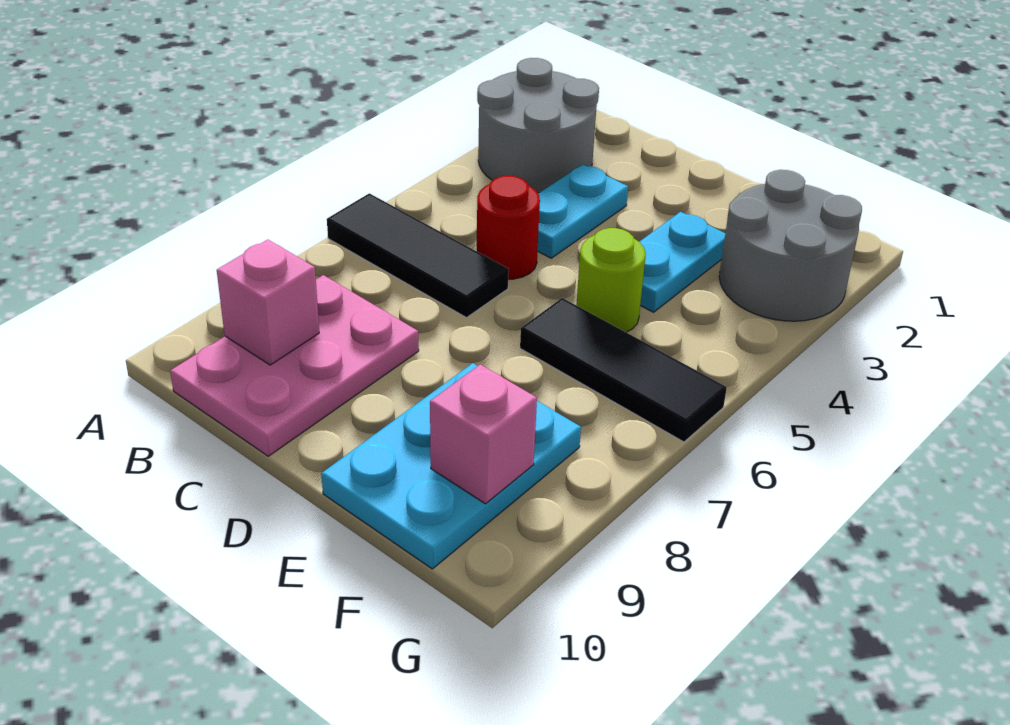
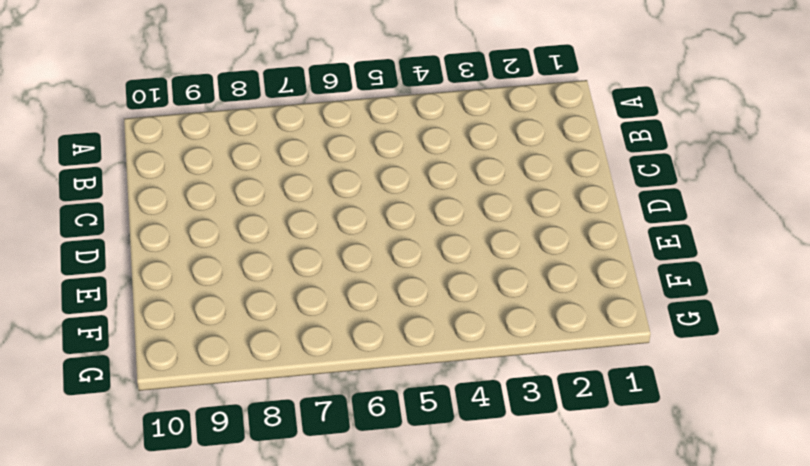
none -> grey 2x2 round brick [477,58,599,193]
none -> black 1x3 tile [327,193,509,318]
none -> pink 2x3 plate [170,275,419,456]

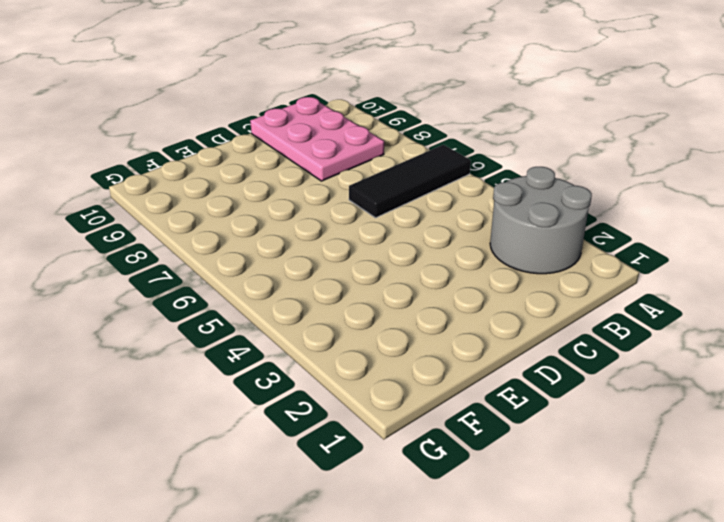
none -> cyan 1x2 plate [538,164,628,258]
none -> red 1x1 round brick [477,176,540,279]
none -> cyan 1x2 plate [639,212,725,312]

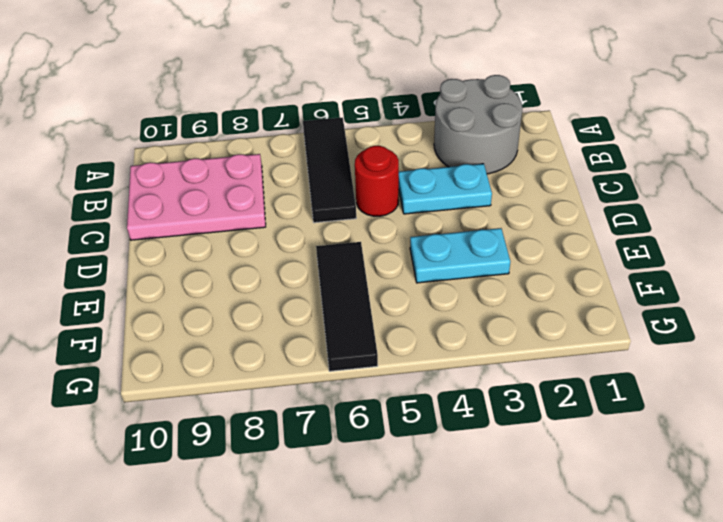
none -> lime 1x1 round brick [576,228,646,332]
none -> cyan 2x3 plate [321,363,581,569]
none -> grey 2x2 round brick [719,170,862,321]

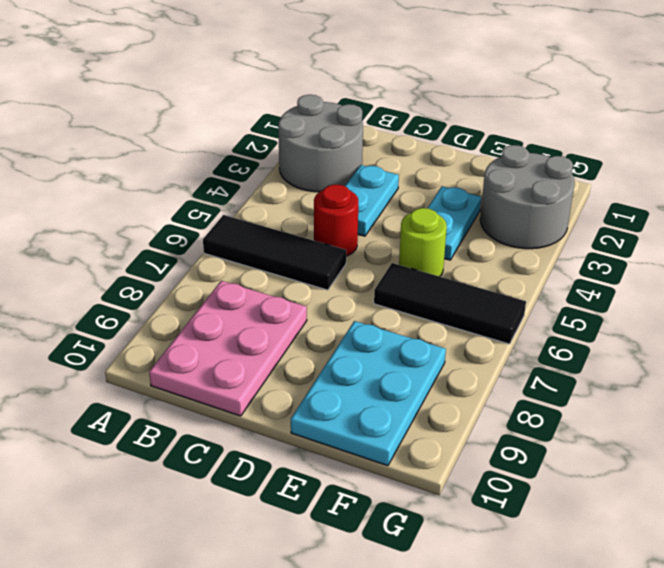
none -> pink 1x1 brick [217,240,319,365]
none -> pink 1x1 brick [430,364,537,504]

